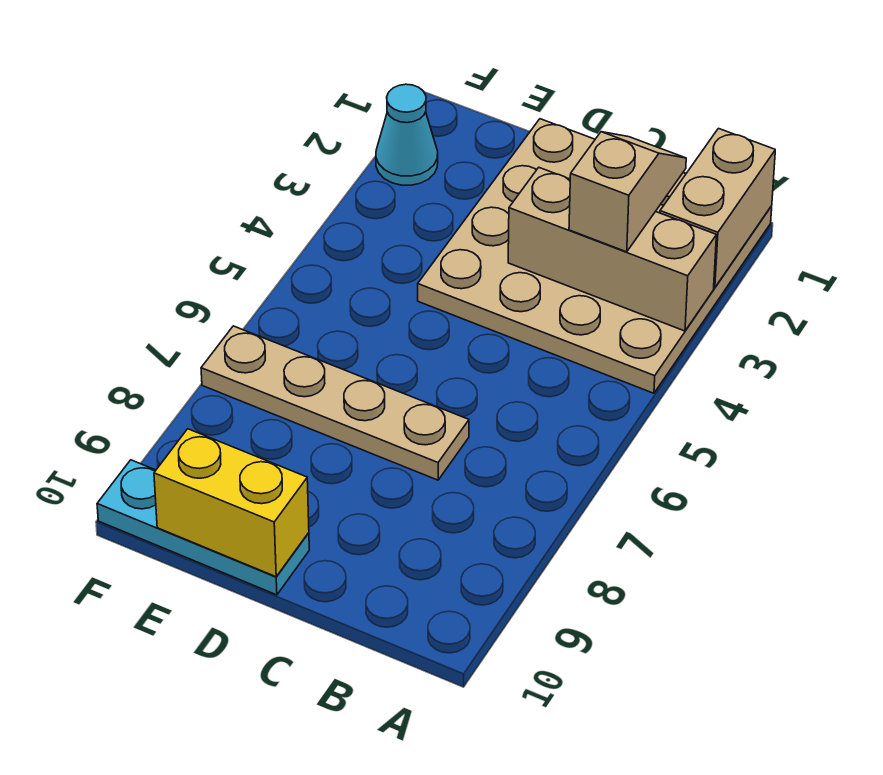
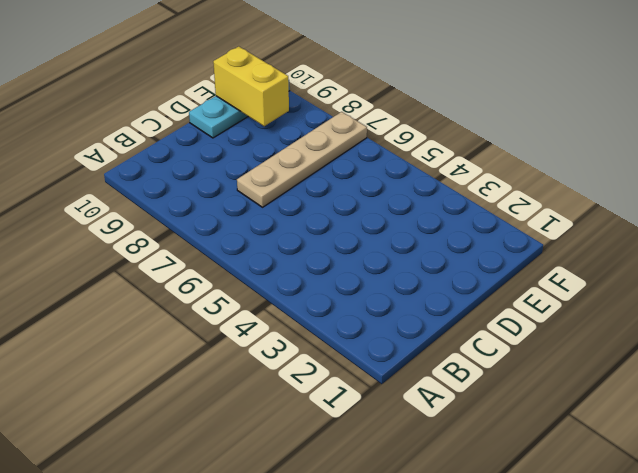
yellow 1x2 brick [213,46,289,126] -> yellow 1x2 brick turned to [154,429,309,577]
none -> tan 4x4 plate [418,119,772,393]
none -> cyan 1x1 cone [376,84,438,185]

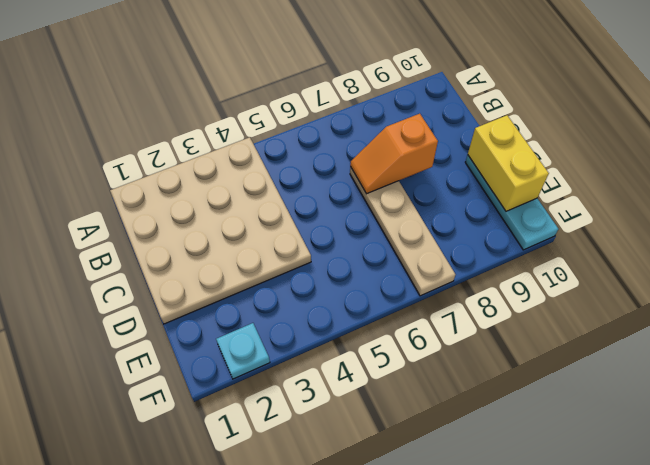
orange 1x2 slope [350,114,438,194] -> none
cyan 1x1 plate [216,323,270,379] -> cyan 1x1 cone [376,84,438,185]
none -> tan 1x2 brick [660,129,775,288]
none -> tan 1x3 brick [508,168,716,331]

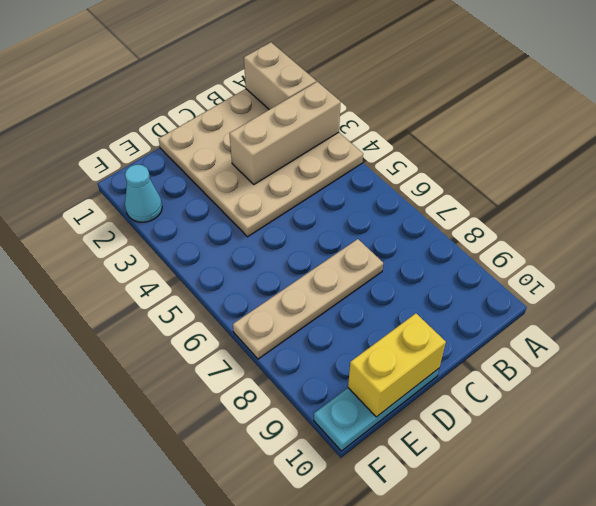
none -> tan 1x2 slope [569,132,686,252]

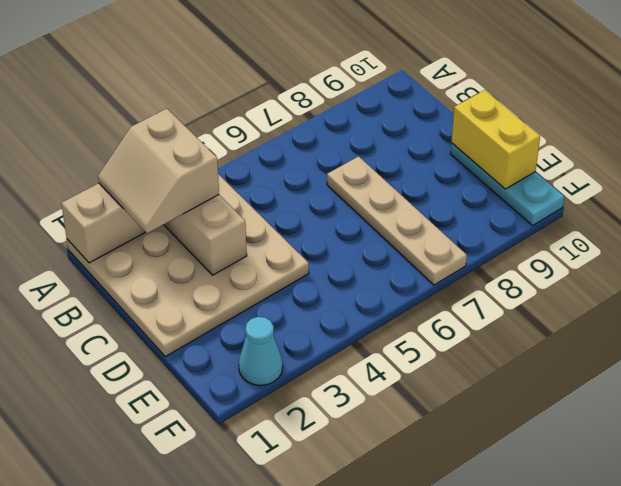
tan 2x2 slope [98,109,219,233] -> tan 1x2 slope [569,132,686,252]

